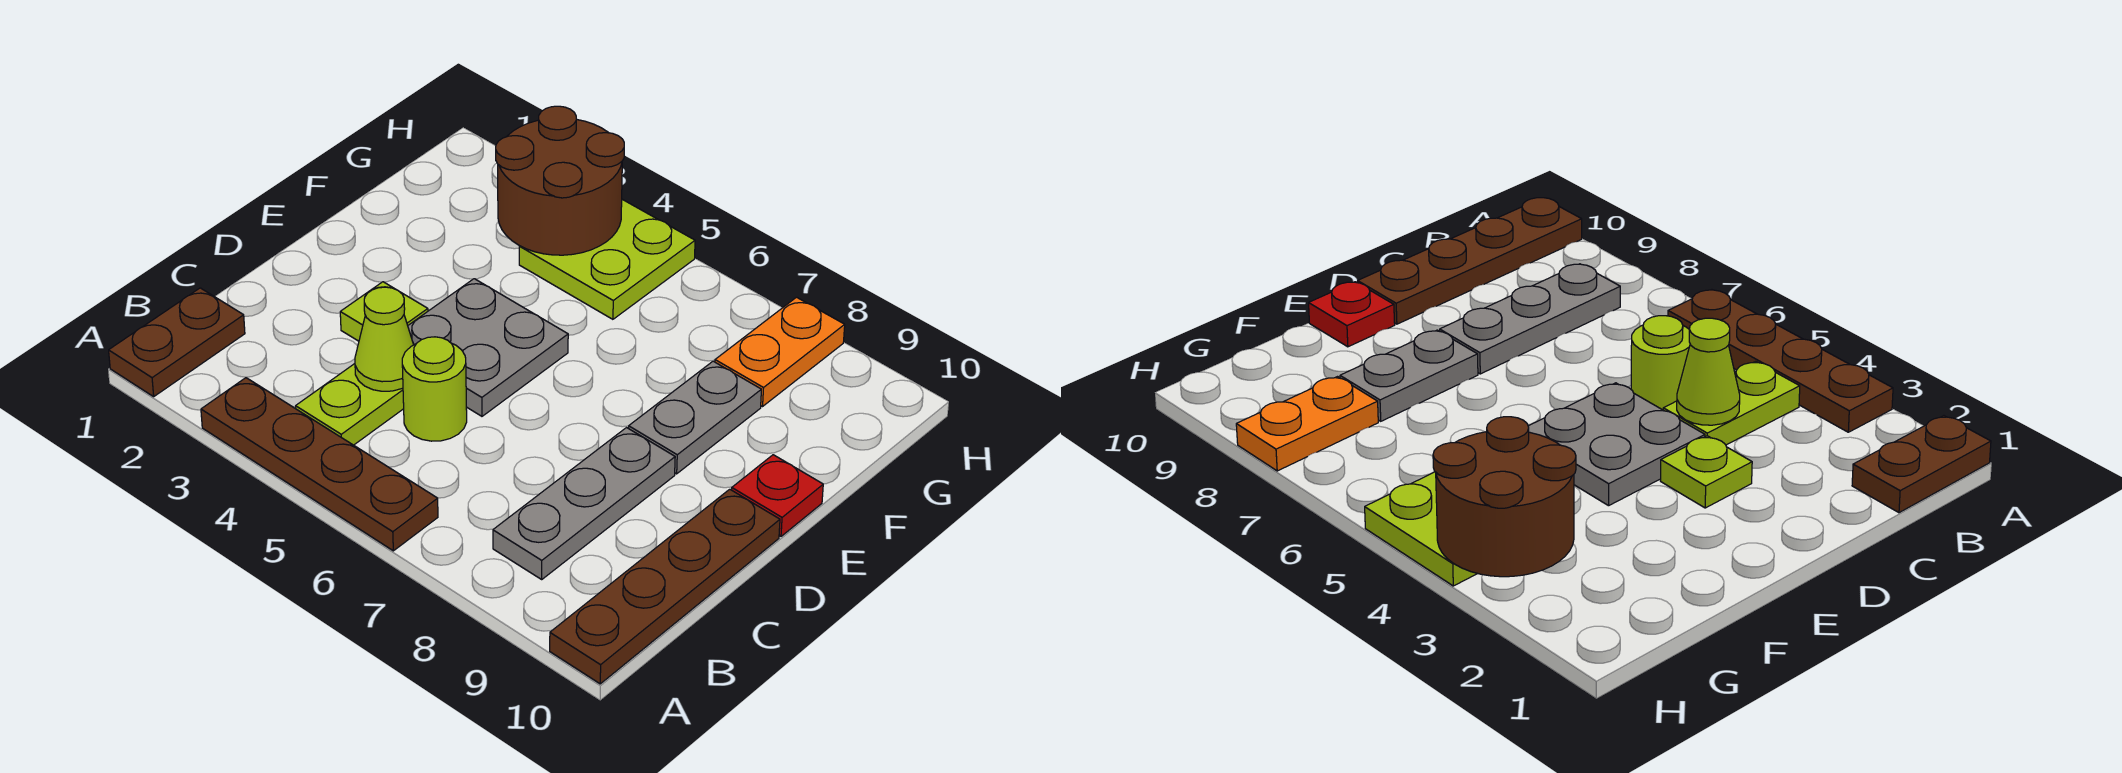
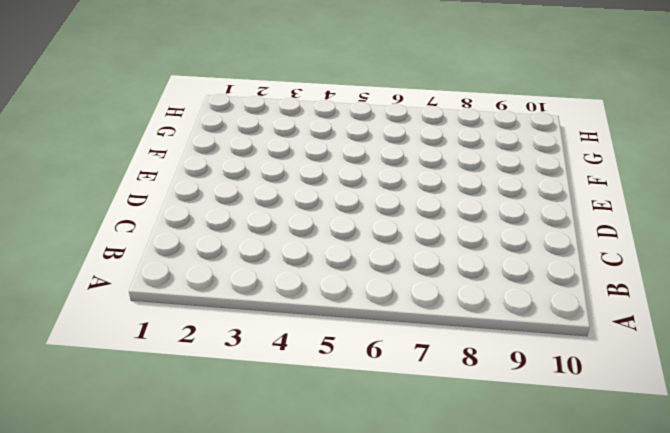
none -> brown 1x2 plate [109,288,245,397]
none -> brown 1x4 plate [201,378,438,551]
none -> brown 1x4 plate [550,489,780,684]

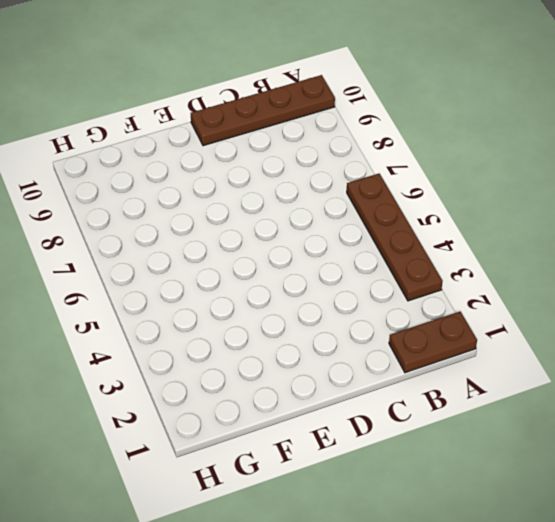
none -> lime 1x2 plate [296,364,404,445]
none -> grey 1x3 plate [493,428,675,579]
none -> lime 1x1 round brick [402,337,467,441]

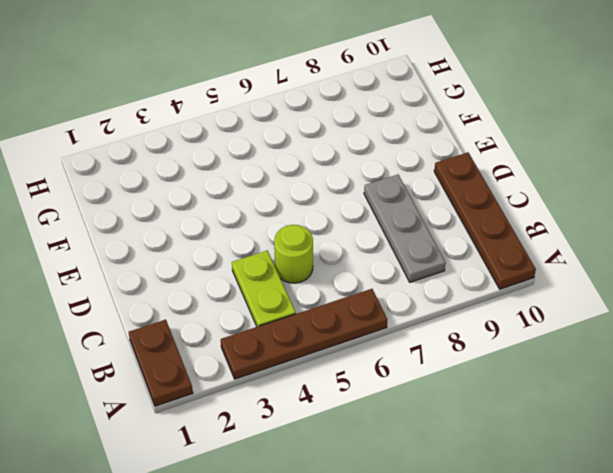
none -> lime 1x1 plate [340,282,428,341]
none -> grey 2x2 plate [408,279,568,416]
none -> grey 1x2 plate [629,361,761,474]

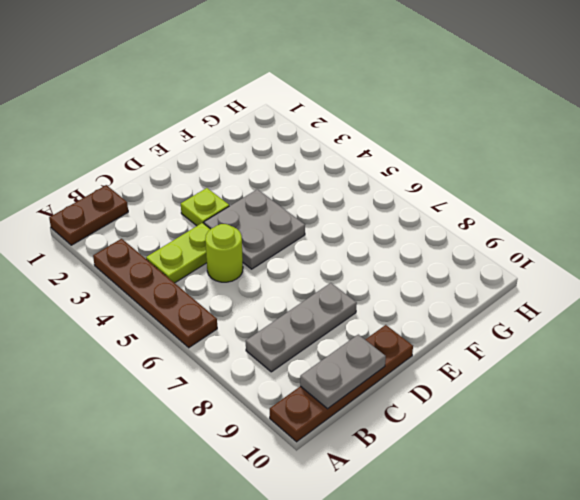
grey 1x2 plate [300,335,386,409] -> grey 1x2 plate moved to [629,361,761,474]
none -> red 1x1 plate [732,455,823,536]
none -> lime 2x2 plate [519,199,695,319]
none -> orange 1x2 plate [715,297,845,406]

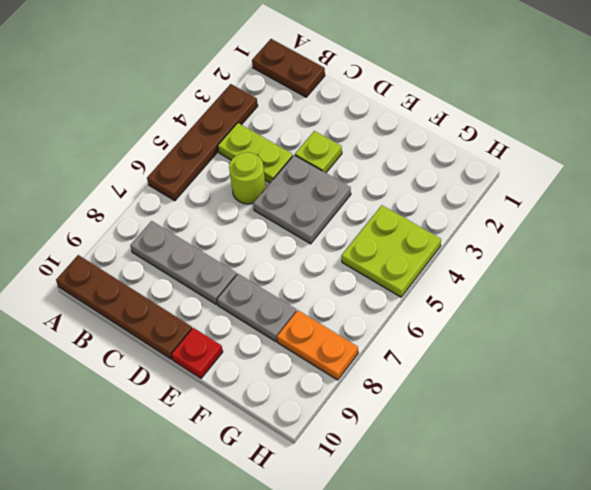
none -> lime 1x1 cone [355,287,414,391]
none -> brown 2x2 round brick [496,106,624,255]

